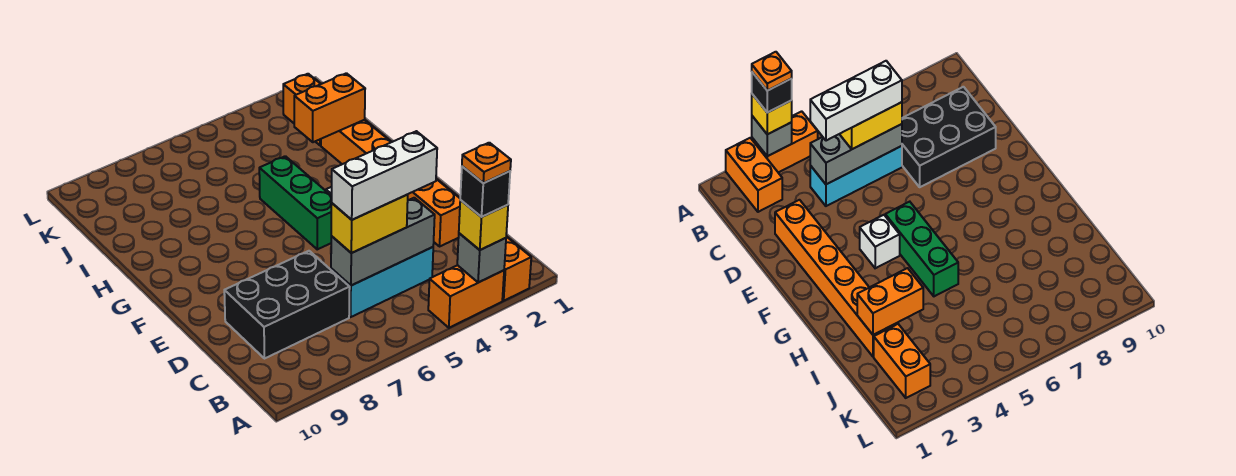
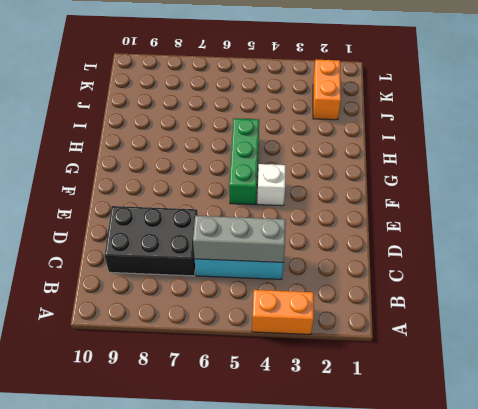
none -> orange 1x2 brick [502,237,531,301]
none -> orange 1x6 brick [321,120,460,246]
none -> grey 1x1 brick [457,233,506,283]

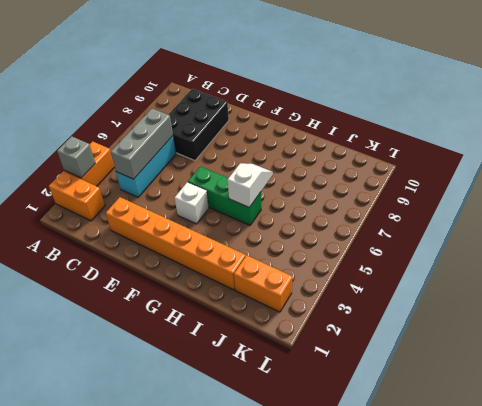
white 1x2 slope [228,163,273,207] -> none
none -> orange 1x2 brick [294,73,365,142]
none -> yellow 1x1 brick [459,200,508,250]
none -> yellow 1x2 brick [331,195,408,253]

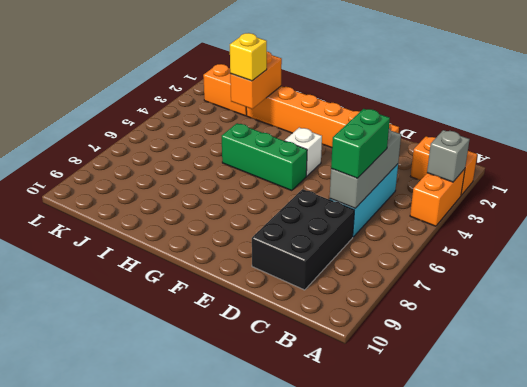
green 1x2 brick [331,109,390,178] -> yellow 1x2 brick [331,195,408,253]
yellow 1x1 brick [230,33,267,81] -> yellow 1x1 brick moved to [459,200,508,250]
none -> black 1x1 brick [460,166,510,217]
none -> white 1x3 brick [332,131,437,220]
none -> orange 1x1 plate [462,143,511,183]

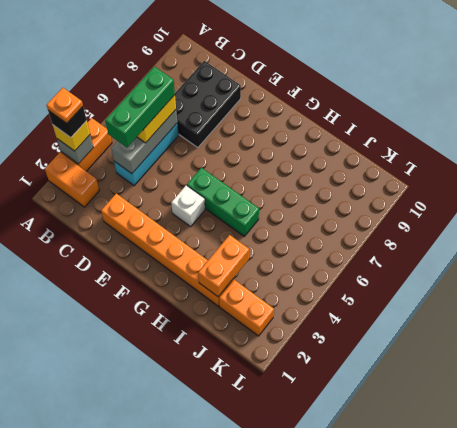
green 1x3 brick [105,67,175,147] -> white 1x3 brick [332,131,437,220]

